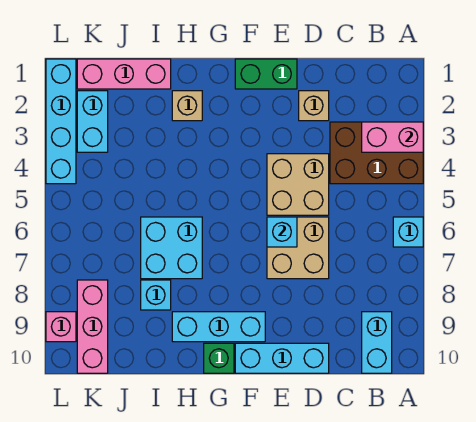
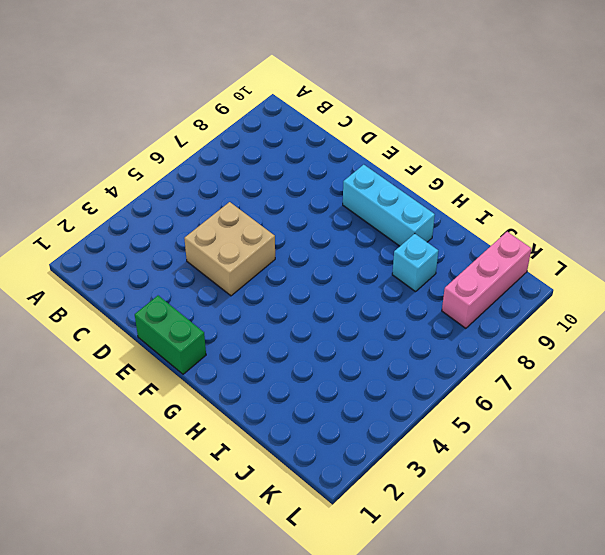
none -> brown 2x3 brick [330,122,423,184]
none -> cyan 1x1 brick [393,217,423,247]
none -> cyan 1x2 brick [362,312,392,373]

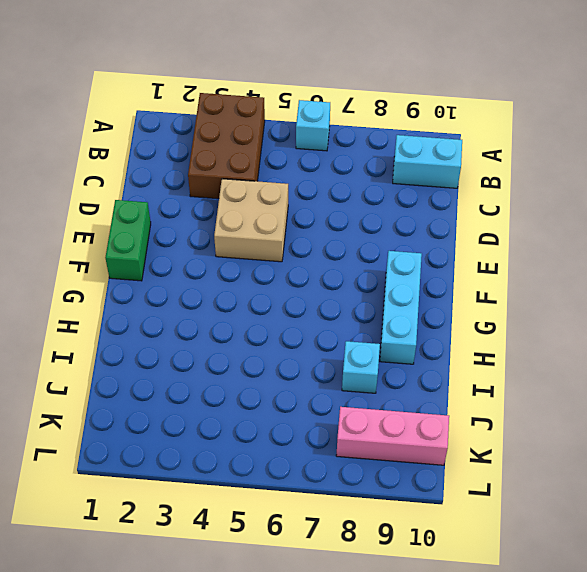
none -> tan 1x1 brick [299,91,329,121]
none -> tan 2x2 brick [267,217,329,279]
none -> cyan 1x3 brick [235,343,329,373]

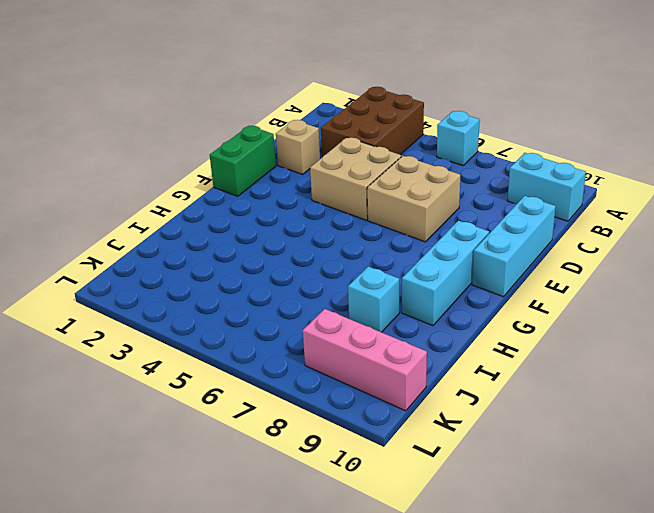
none -> green 1x1 brick [204,343,234,373]
none -> tan 1x1 brick [172,91,202,121]
none -> cyan 2x2 brick [141,217,202,279]

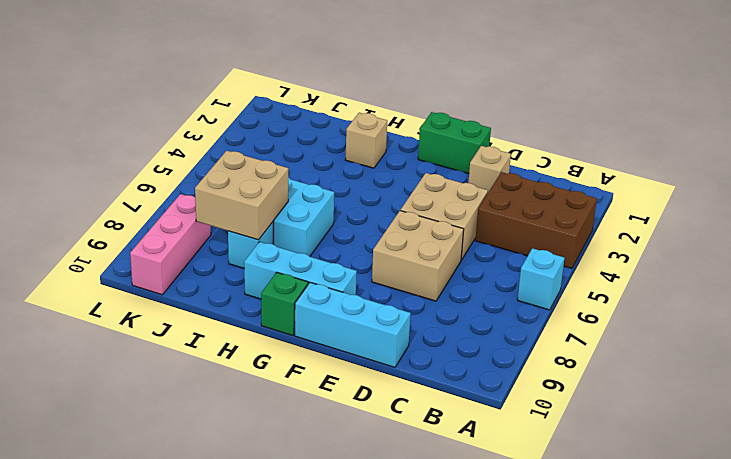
tan 2x2 brick [195,151,288,240] -> none
none -> cyan 1x2 brick [362,312,392,373]
none -> pink 1x3 brick [77,59,171,89]
none -> cyan 1x2 brick [77,91,108,152]

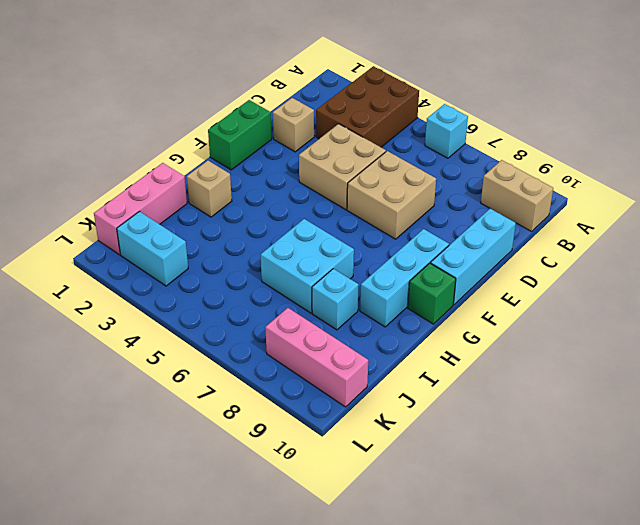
tan 1x2 brick [481,160,553,231] -> cyan 1x2 brick [362,312,392,373]
none -> cyan 1x4 brick [46,59,76,184]
none -> pink 1x1 brick [46,312,76,342]
none -> pink 1x2 brick [362,122,423,152]

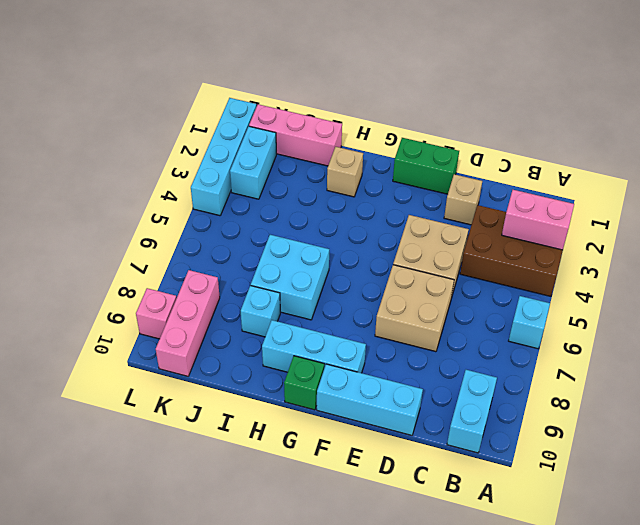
none -> cyan 1x1 brick [267,217,297,247]

